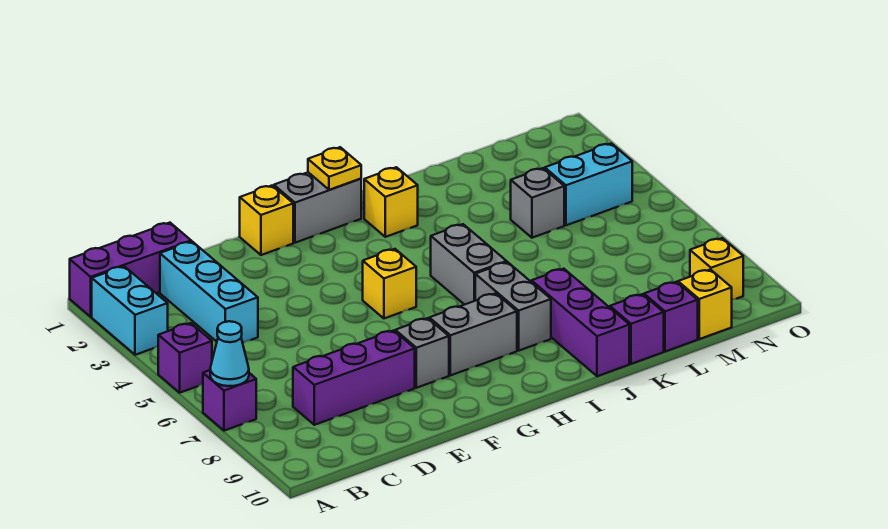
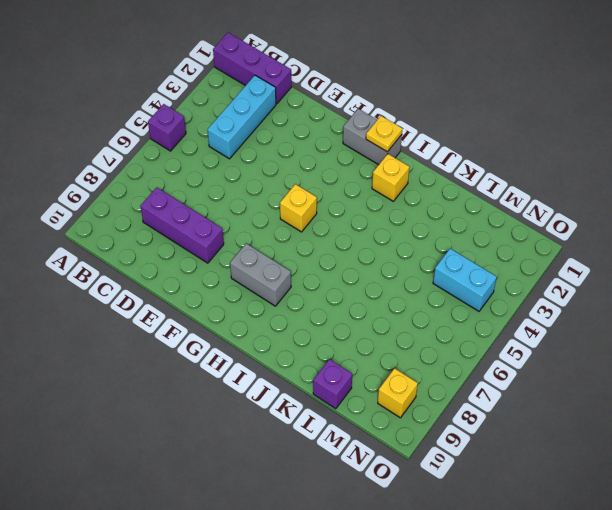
none -> cyan 1x2 brick [92,266,168,355]
none -> purple 1x1 brick [203,370,256,431]
none -> yellow 1x1 brick [240,186,293,255]

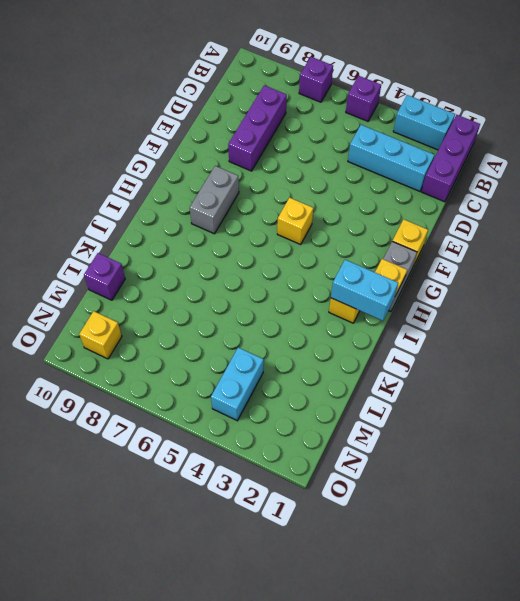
cyan 1x2 brick [331,260,398,321] -> none
none -> grey 1x1 brick [395,318,449,388]
none -> grey 1x2 brick [431,224,507,305]
none -> grey 1x2 brick [475,262,551,351]

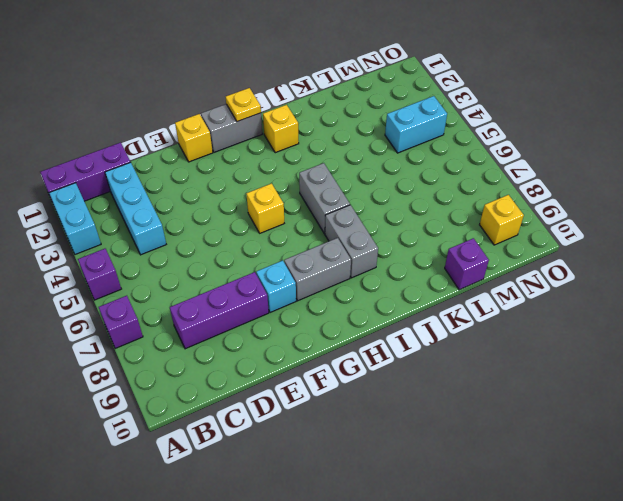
cyan 1x1 brick [256,260,296,313] -> grey 1x1 brick [395,318,449,388]
none -> purple 1x3 brick [531,269,629,376]
none -> purple 1x1 brick [610,294,664,364]
none -> grey 1x1 brick [511,168,564,238]

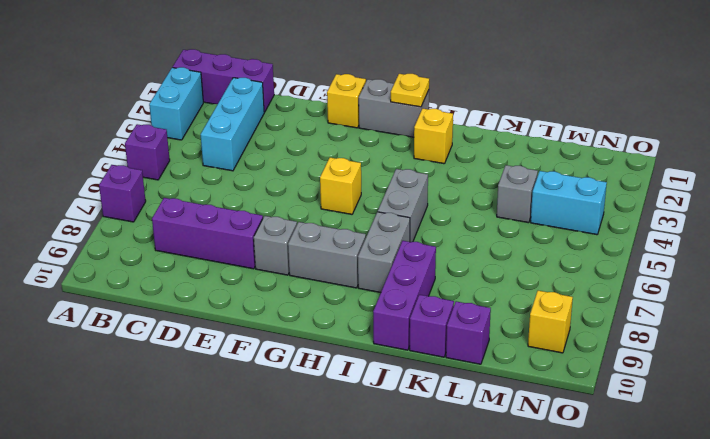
none -> yellow 1x1 brick [678,269,732,339]
none -> cyan 1x1 cone [210,321,249,386]

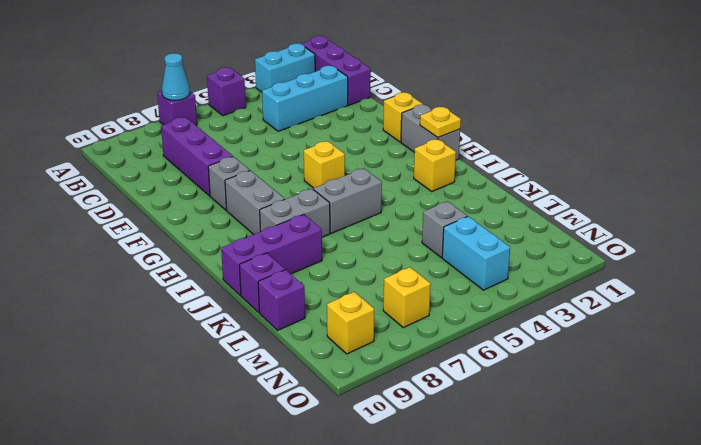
yellow 1x1 brick [383,267,431,328] -> yellow 1x1 brick moved to [678,269,732,339]

